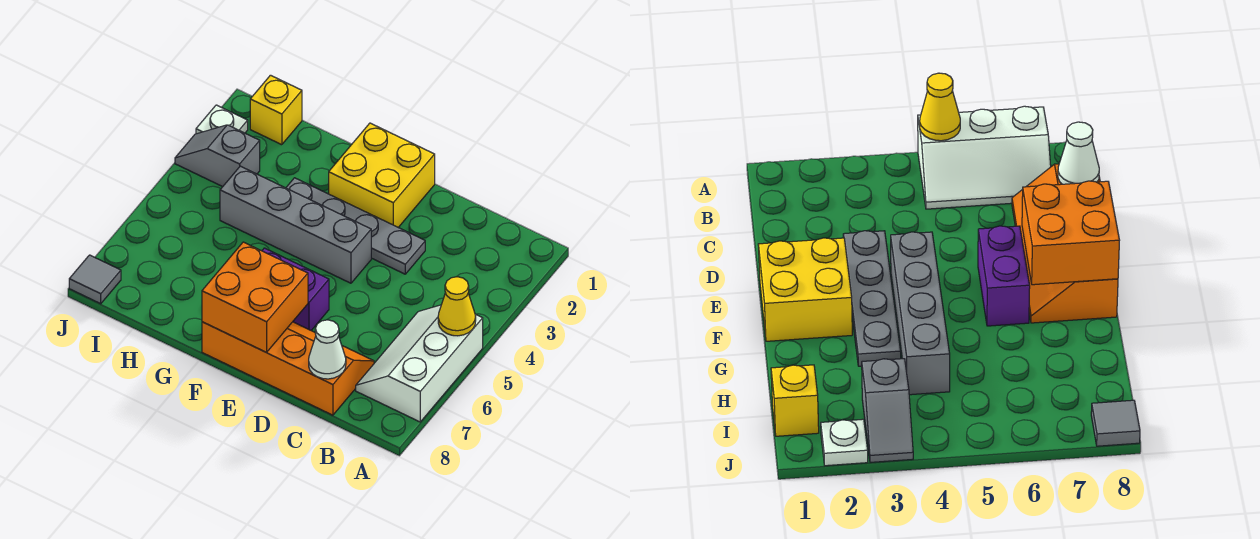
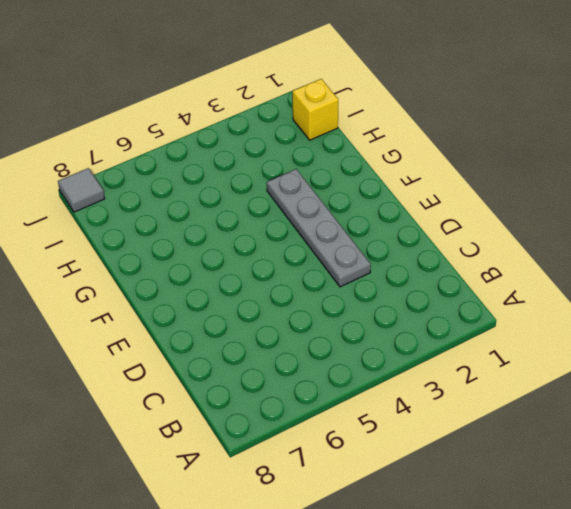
none -> white 2x3 slope [356,305,483,422]
none -> orange 2x4 slope [202,322,374,415]
none -> yellow 2x2 brick [329,123,435,227]

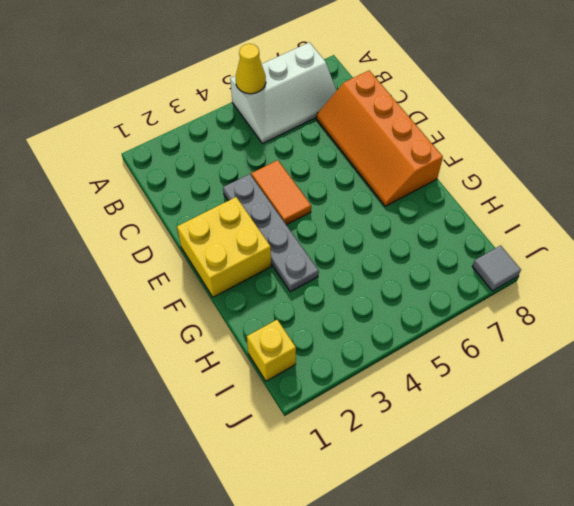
orange 1x2 tile [251,160,311,225] -> grey 1x4 brick [220,166,371,283]
none -> purple 1x2 brick [262,248,329,330]
none -> grey 1x2 slope [175,125,260,187]
none -> white 1x1 plate [196,105,248,134]

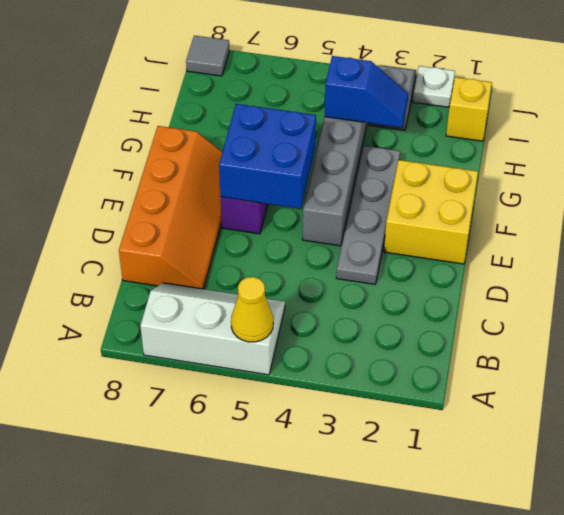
blue 2x2 brick [219,104,316,209] -> none
blue 1x2 slope [324,56,408,128] -> none
none -> white 1x1 cone [309,320,346,379]
none -> orange 2x2 brick [202,242,308,352]

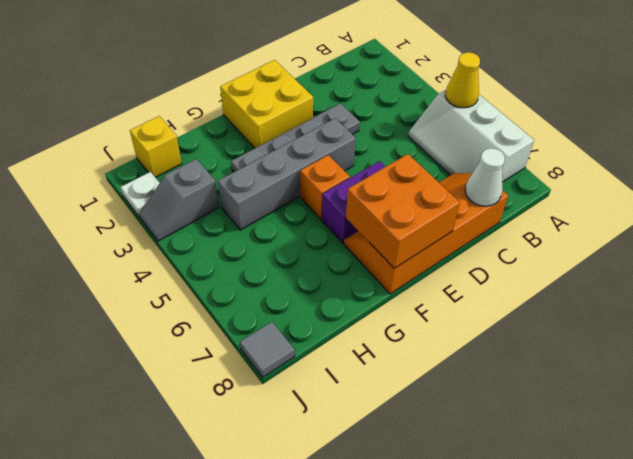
orange 1x1 brick [300,155,350,219] -> none

